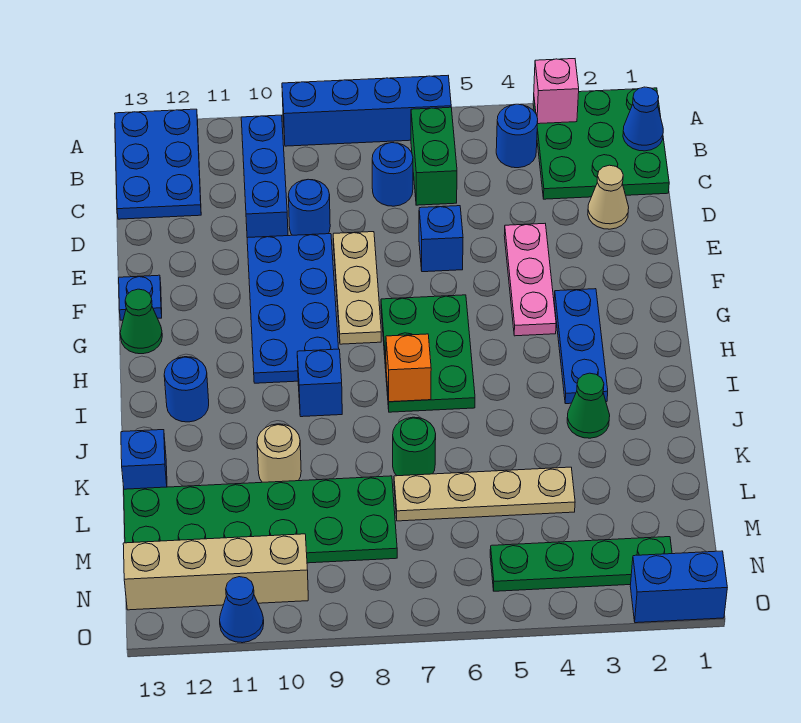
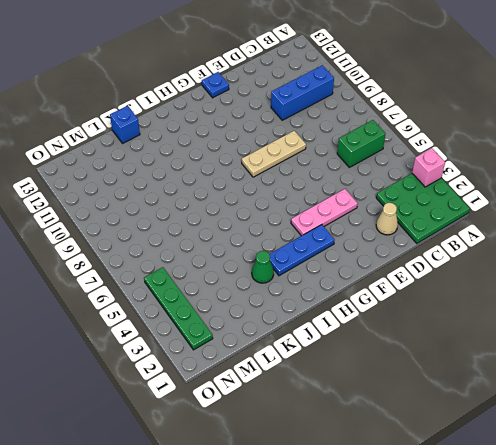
none -> blue 1x4 brick [282,76,451,146]
none -> blue 2x3 plate [115,109,201,219]
none -> blue 1x1 round brick [496,104,538,168]
none -> blue 1x1 round brick [372,143,413,206]

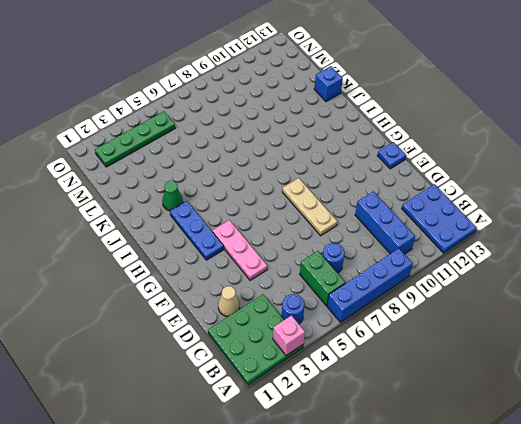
none -> blue 1x1 round brick [288,179,330,235]
none -> blue 1x1 brick [419,206,463,272]
none -> blue 2x4 plate [247,234,339,383]
none -> green 2x3 plate [381,295,475,412]

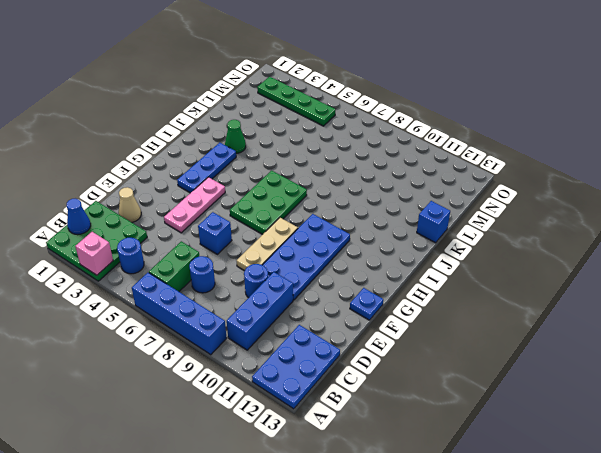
none -> green 1x1 cone [120,289,162,354]
none -> blue 1x1 brick [297,349,342,417]
none -> blue 1x1 round brick [164,357,209,422]
none -> green 1x1 round brick [393,417,436,476]

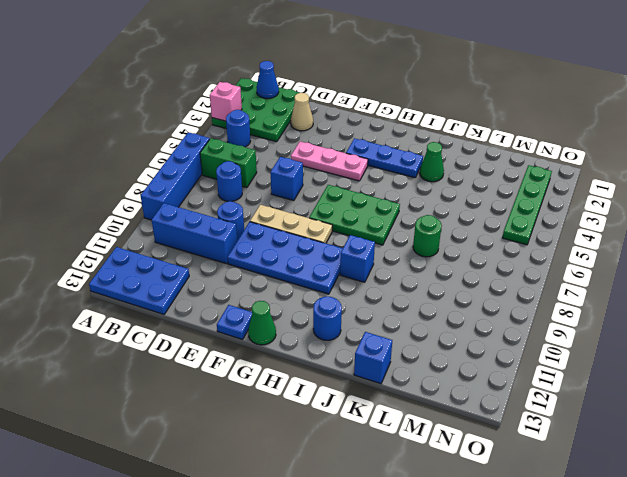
none -> tan 1x1 round brick [257,424,301,482]
none -> tan 1x4 plate [394,467,575,521]
none -> green 2x6 plate [124,476,397,563]
none -> tan 1x4 brick [123,534,308,610]

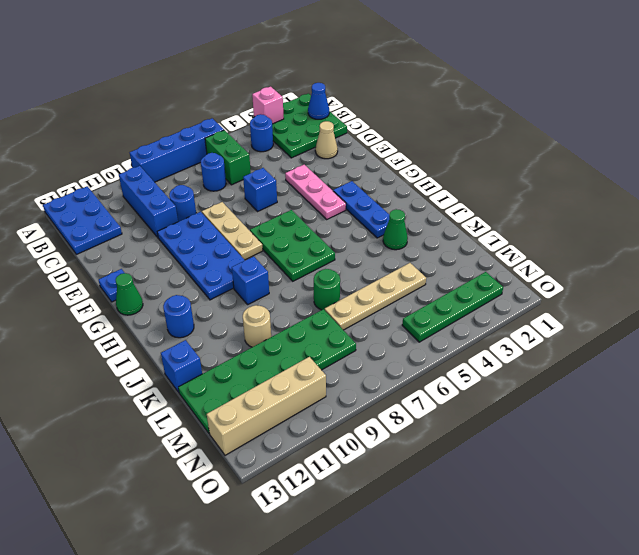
none -> blue 1x2 brick [630,551,727,623]
none -> blue 1x1 cone [220,577,264,643]
none -> orange 1x1 brick [386,334,431,402]

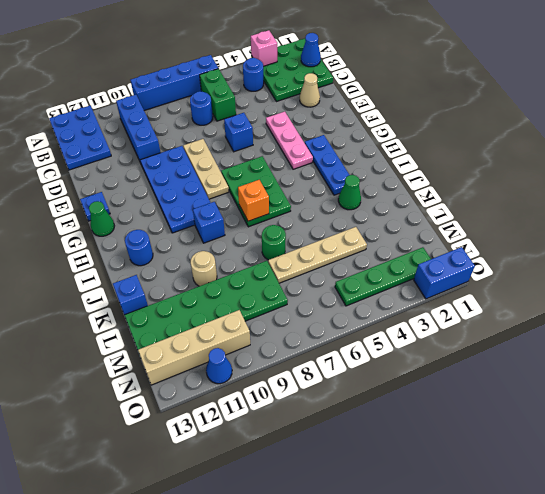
none -> blue 1x1 round brick [288,179,330,235]

